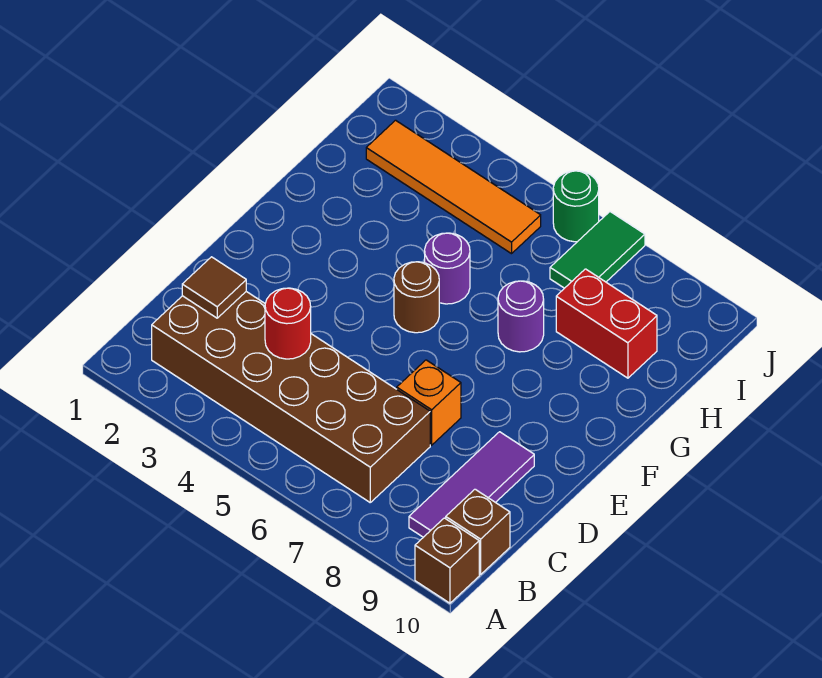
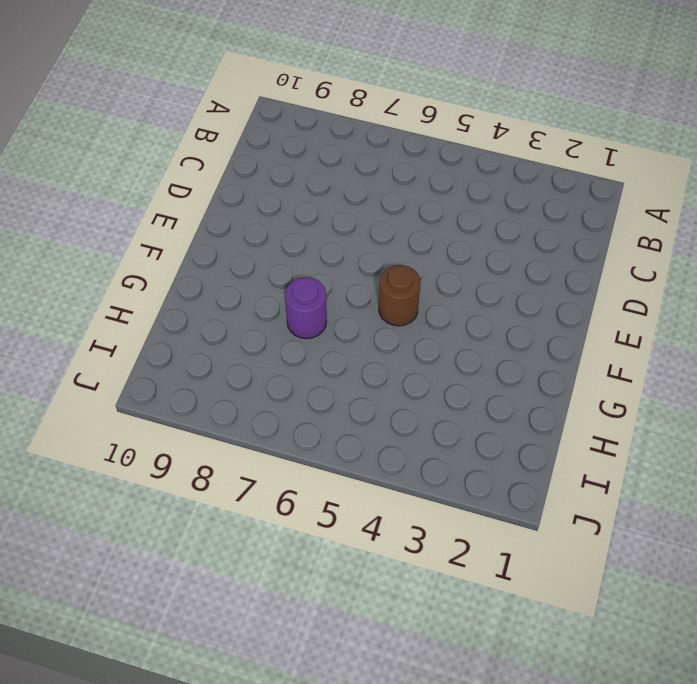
none -> brown 1x1 brick [415,518,479,603]
none -> brown 2x6 brick [152,292,430,502]
none -> purple 1x3 tile [409,432,534,537]

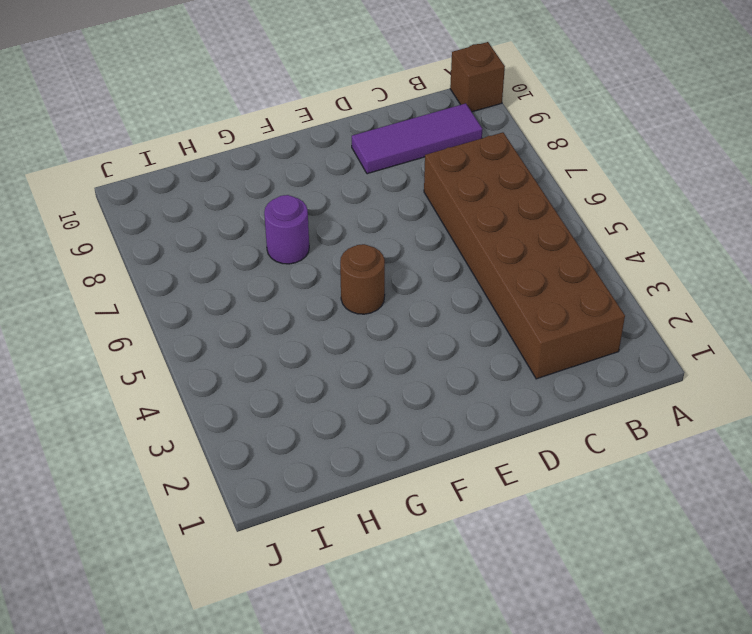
none -> brown 1x1 brick [446,489,510,574]
none -> orange 1x1 brick [397,360,461,445]
none -> purple 1x1 round brick [425,233,470,304]

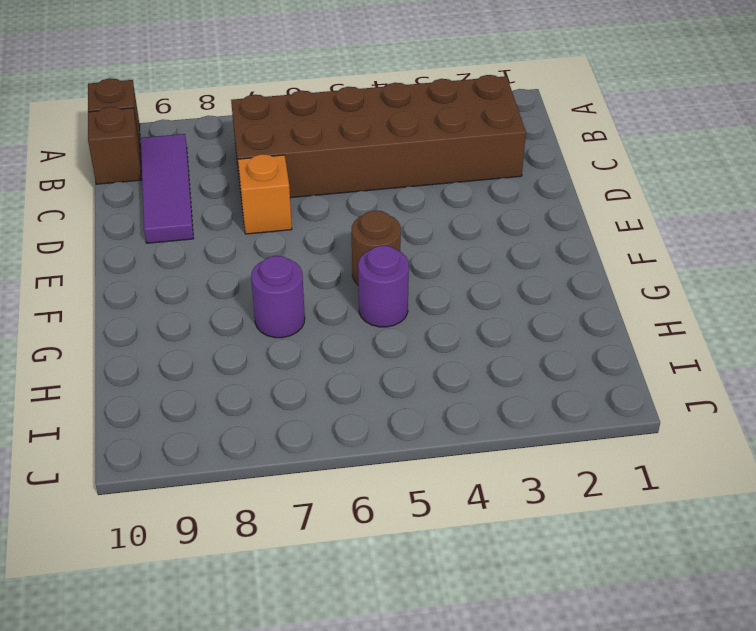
none -> red 1x2 brick [556,269,657,378]
none -> orange 1x4 tile [366,120,541,254]
none -> green 1x2 tile [550,212,645,288]

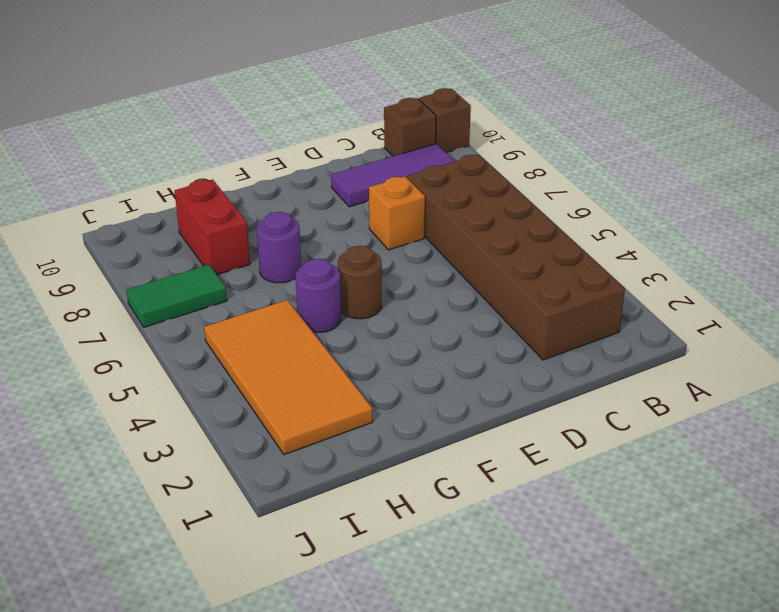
orange 2x4 tile [204,300,373,455] -> orange 1x4 tile [366,120,541,254]
none -> green 1x1 round brick [553,171,599,242]
none -> brown 1x1 tile [182,257,246,318]
none -> red 1x1 round brick [265,288,311,359]

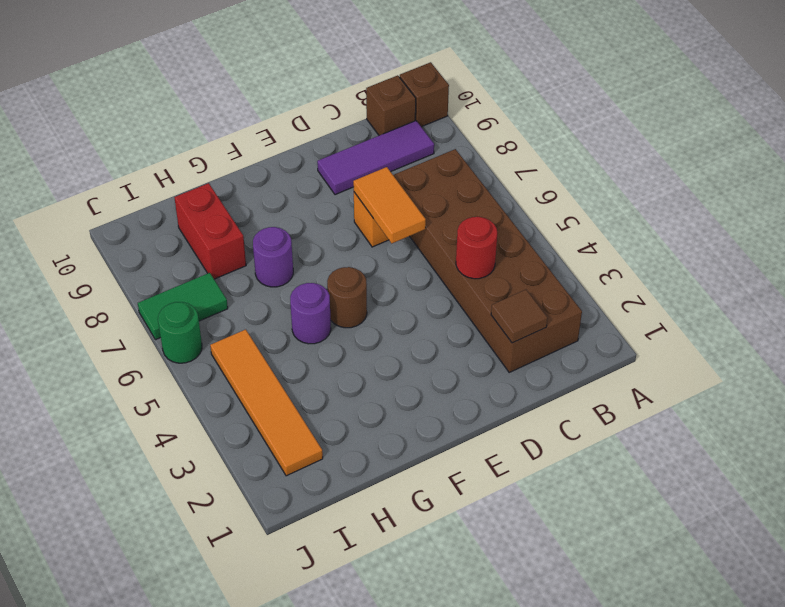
orange 1x2 tile [353,167,426,243] -> none

